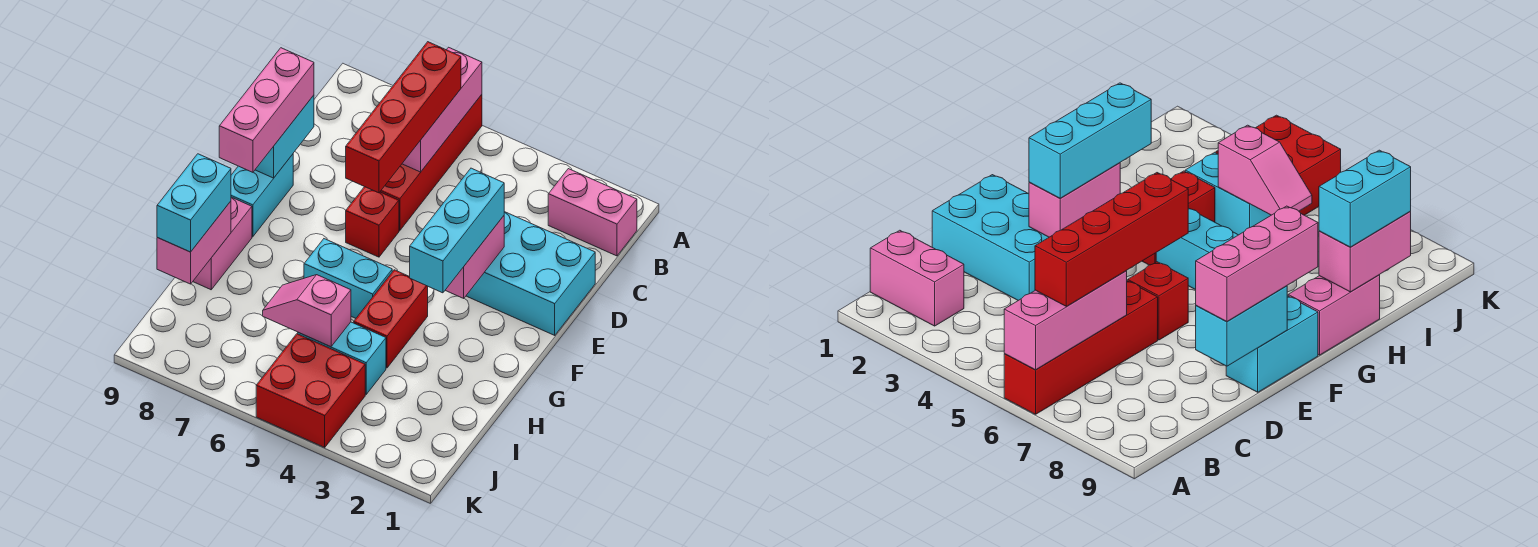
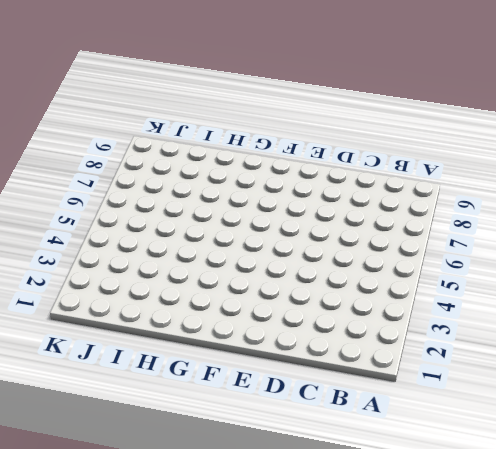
none -> red 1x4 brick [380,95,482,231]
none -> pink 1x2 brick [548,169,637,256]
none -> cyan 2x3 brick [466,212,595,335]

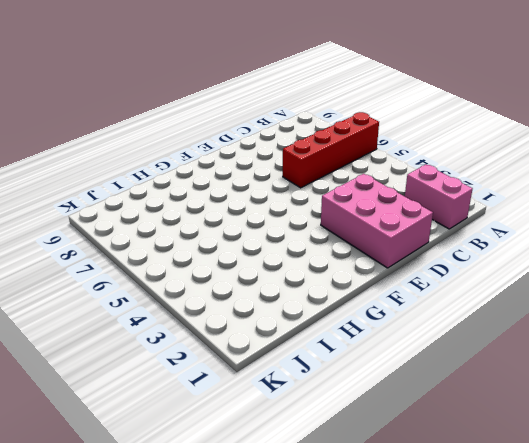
pink 2x3 brick [321,174,433,268] -> cyan 2x3 brick [466,212,595,335]
none -> red 1x1 brick [346,187,399,257]
none -> cyan 1x2 brick [231,154,293,237]
none -> red 1x2 brick [354,270,428,368]

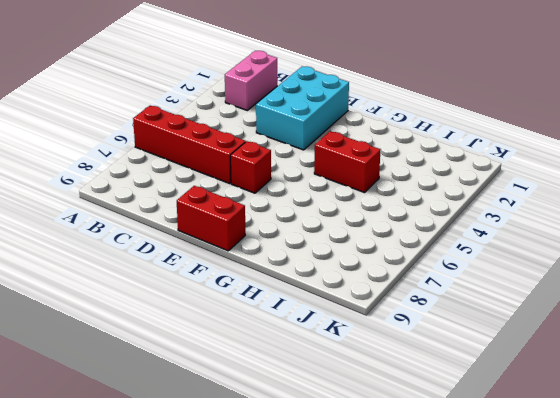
red 1x2 brick [177,186,245,251] -> cyan 1x2 brick [231,154,293,237]
none -> cyan 1x2 brick [304,239,392,318]
none -> pink 1x2 brick [193,197,252,290]
none -> cyan 1x2 brick [298,322,386,394]

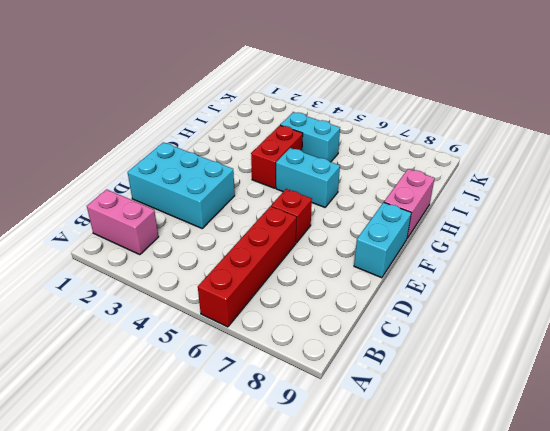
none -> red 2x2 brick [256,334,365,447]
none -> pink 1x3 brick [402,47,482,172]
none -> cyan 1x2 brick [255,95,314,178]

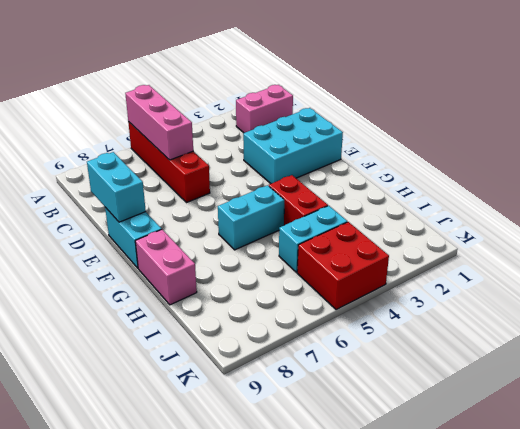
none -> red 1x1 brick [346,187,399,257]
none -> pink 1x2 brick [445,216,504,298]
none -> pink 1x2 brick [157,201,231,284]

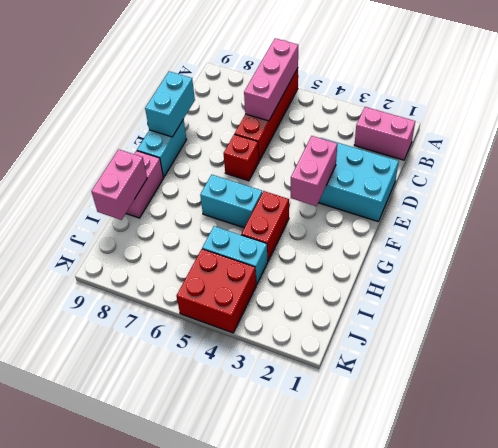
none -> pink 1x2 slope [263,275,351,347]
none -> red 1x4 brick [346,42,461,193]
none -> pink 1x3 brick [219,48,314,172]

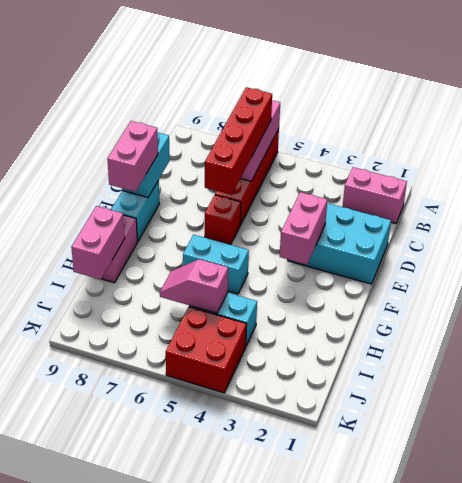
pink 1x2 brick [108,121,158,192] -> pink 1x3 brick [219,48,314,172]
none -> red 1x2 brick [354,270,428,368]
none -> cyan 1x3 brick [410,168,504,293]
none -> cyan 1x2 brick [157,154,231,252]

